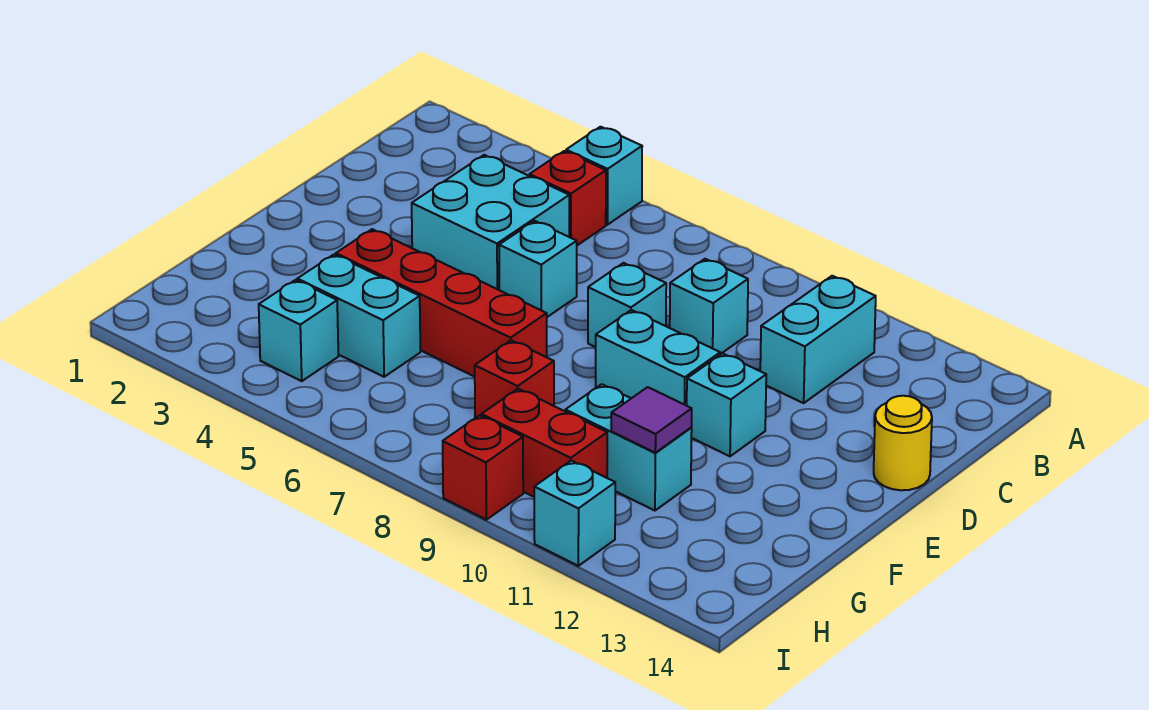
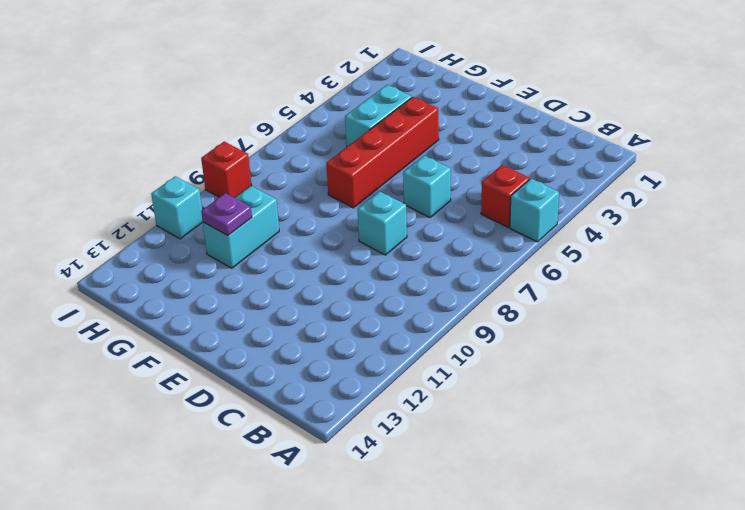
purple 1x1 plate [201,193,252,236] -> purple 1x1 tile [611,387,692,453]
none -> cyan 1x2 brick [760,276,876,403]
none -> cyan 2x2 brick [412,155,569,290]
none -> cyan 1x1 brick [670,259,748,354]

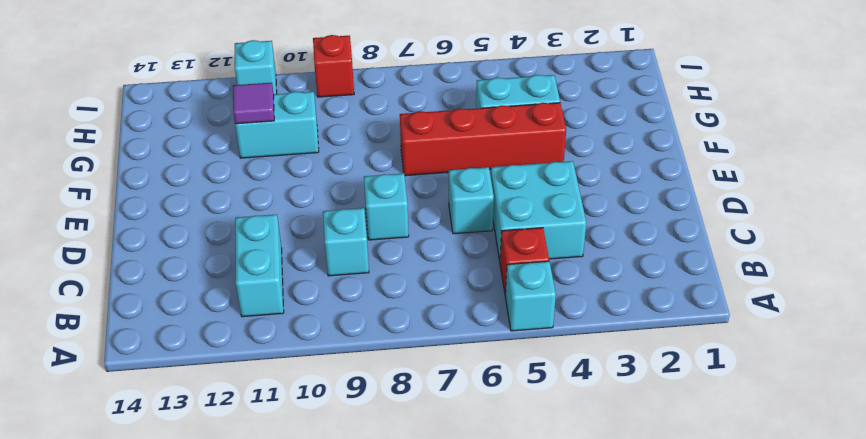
none -> yellow 1x1 round brick [874,396,932,490]
none -> cyan 1x2 brick [596,310,720,406]
none -> cyan 1x1 brick [687,353,766,456]

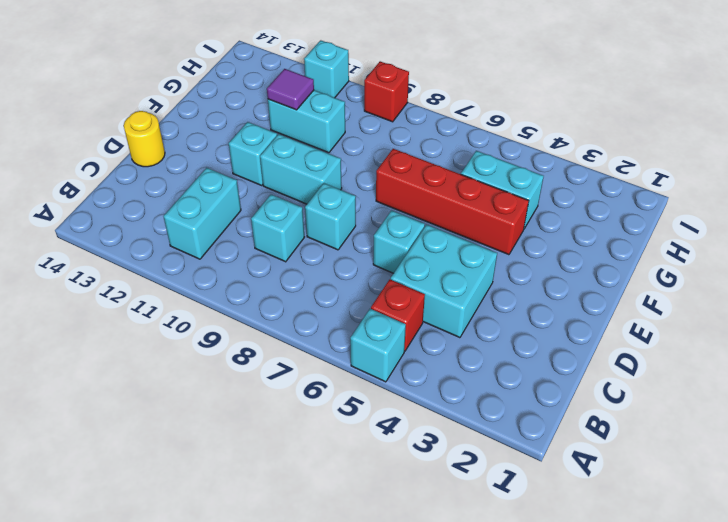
none -> red 1x1 brick [475,340,554,418]
none -> cyan 1x1 brick [259,280,338,381]
none -> red 1x2 brick [481,389,607,497]

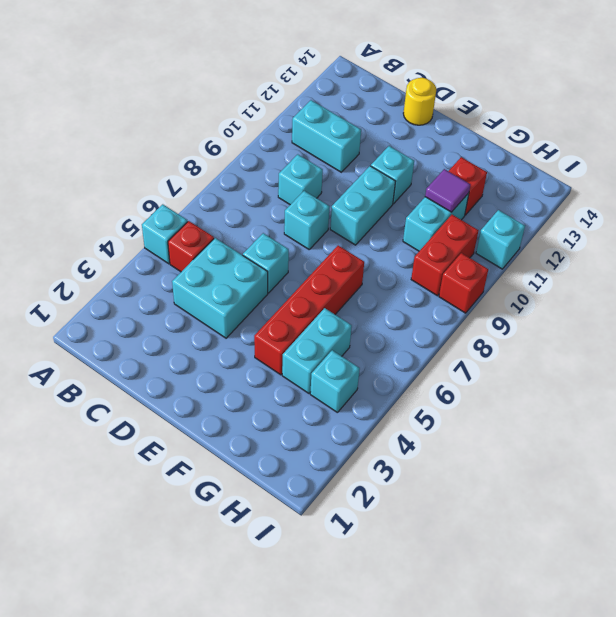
red 1x1 brick [449,157,487,215] -> red 1x1 brick moved to [475,340,554,418]

